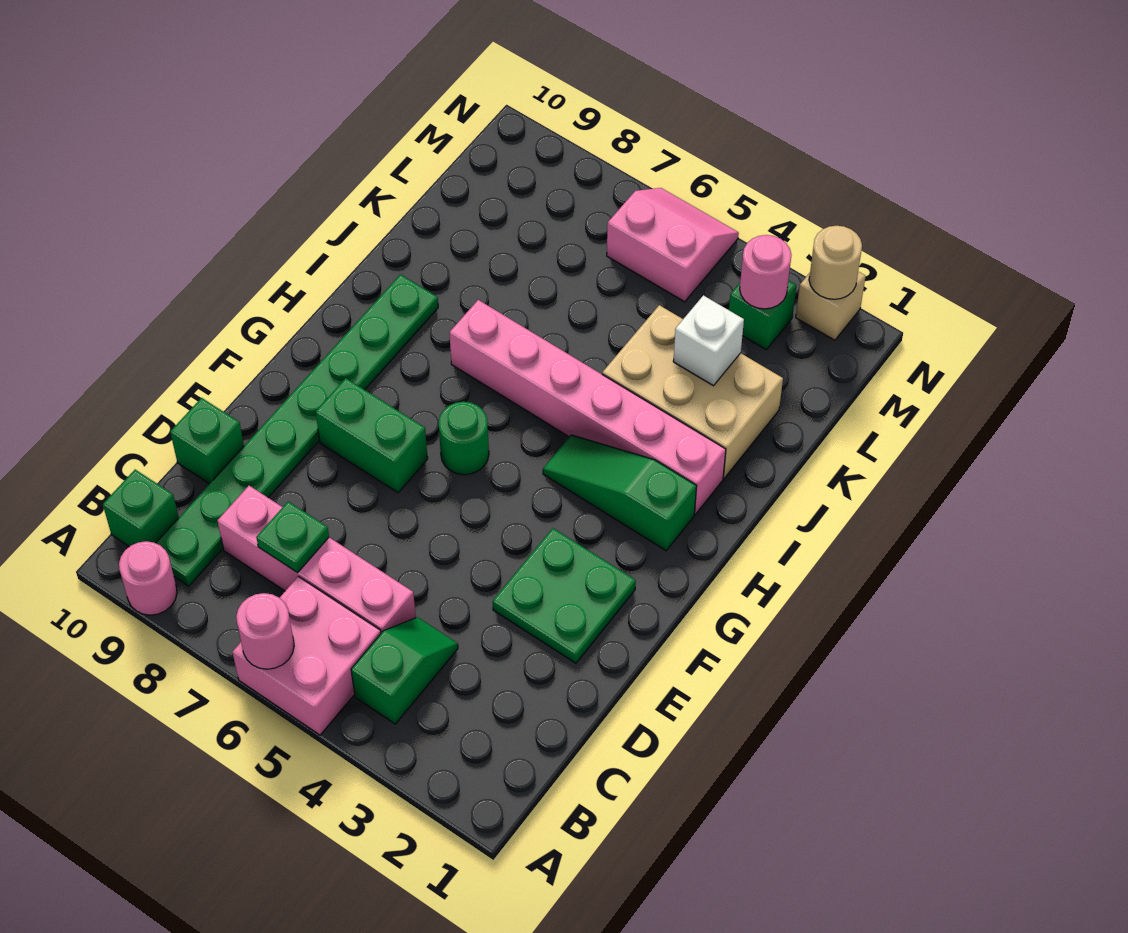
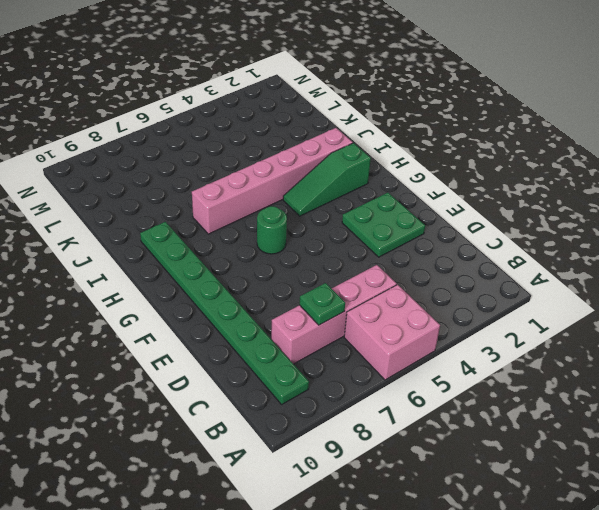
none -> pink 1x1 round brick [119,541,177,615]
none -> green 1x2 slope [351,617,458,724]
none -> green 1x1 brick [103,470,179,547]

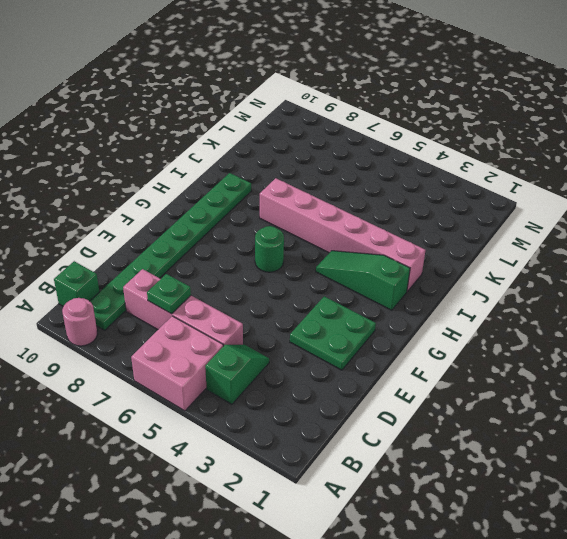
none -> green 1x1 brick [170,398,244,484]
none -> green 1x2 brick [316,378,428,493]
none -> tan 2x3 brick [602,305,783,478]

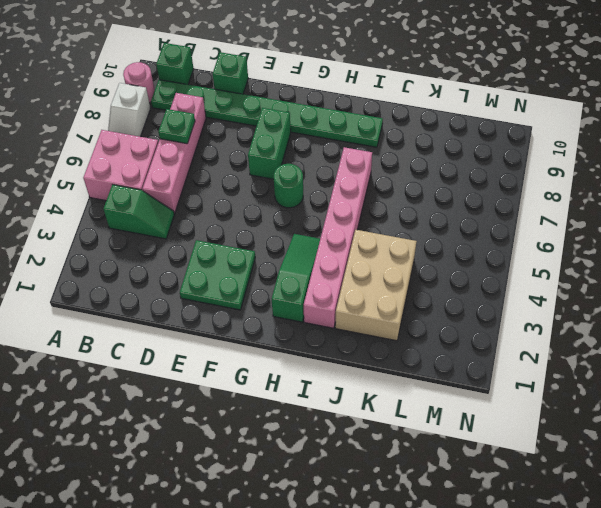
white 1x2 slope [108,83,151,137] -> none
none -> green 1x1 brick [729,280,796,349]
none -> pink 2x2 slope [607,188,739,302]
none -> tan 1x1 brick [796,271,866,340]

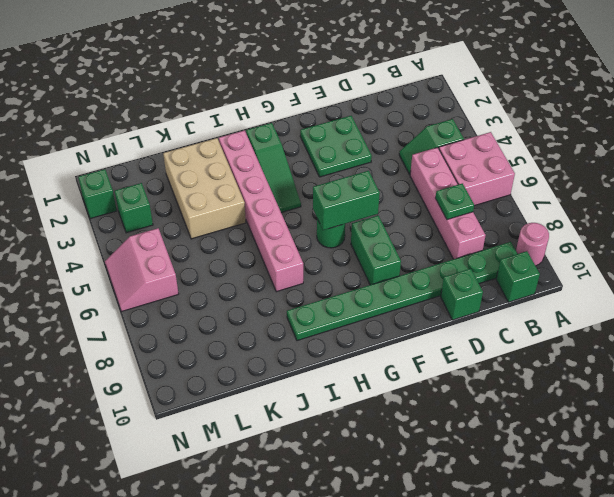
green 1x2 brick [313,171,380,230] -> none
green 1x1 brick [78,169,117,219] -> tan 1x1 brick [796,271,866,340]
none -> pink 1x1 round brick [236,593,294,669]
none -> white 1x1 brick [673,295,744,386]
none -> pink 1x1 round brick [740,235,791,309]

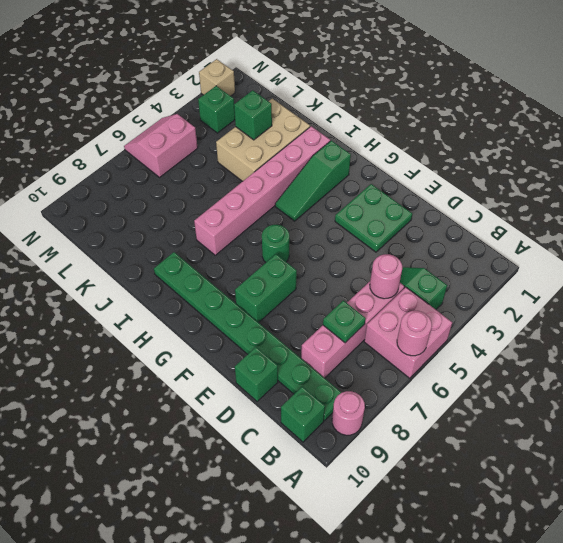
pink 1x1 round brick [370,254,402,299] -> pink 1x1 round brick moved to [740,235,791,309]
green 1x1 brick [234,90,272,140] -> white 1x1 brick [673,295,744,386]
none -> tan 1x1 round brick [809,226,862,299]

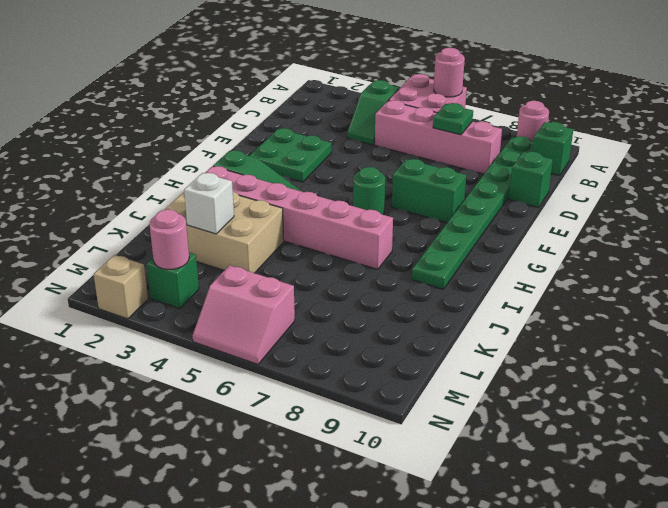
none -> tan 1x1 round brick [809,226,862,299]

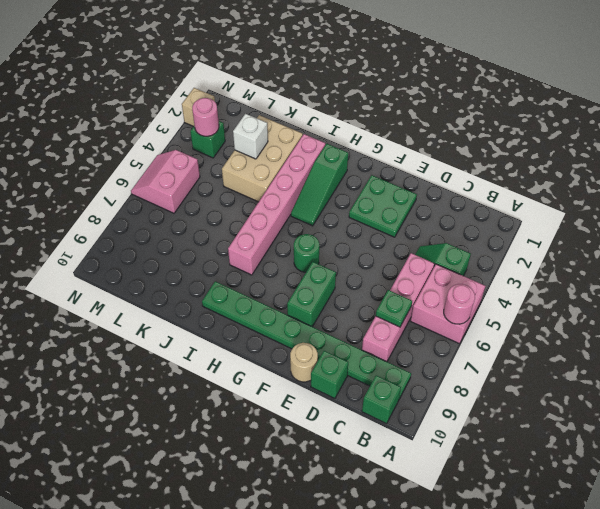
tan 1x1 round brick [290,343,318,382] -> tan 1x1 round brick moved to [809,226,862,299]
none -> pink 1x1 round brick [119,541,177,615]

